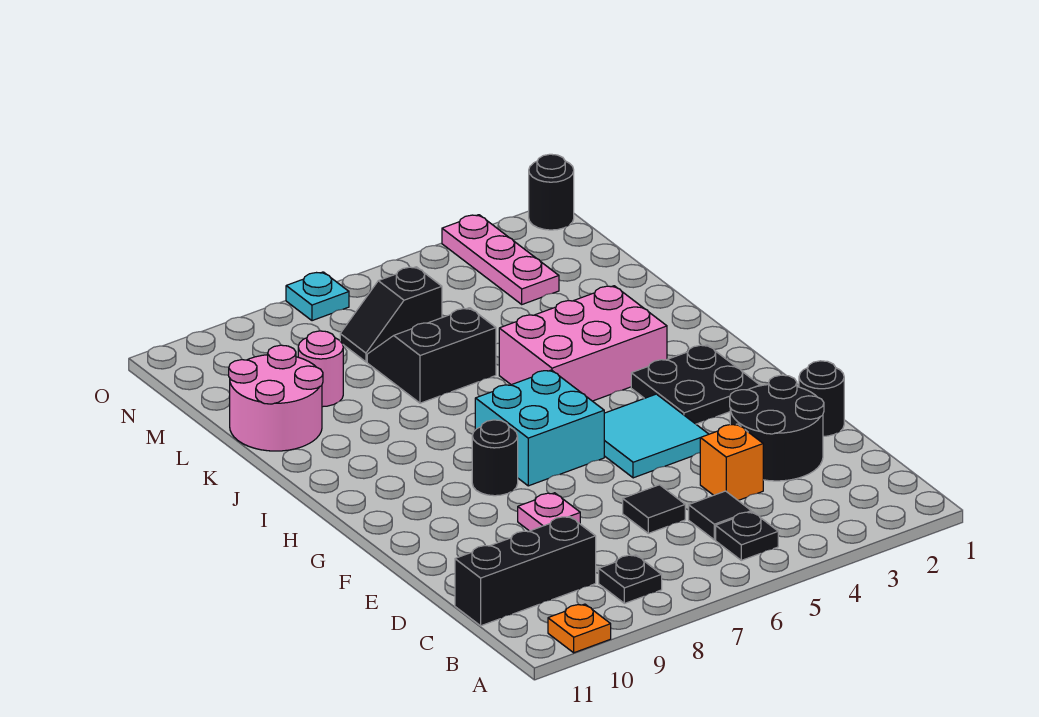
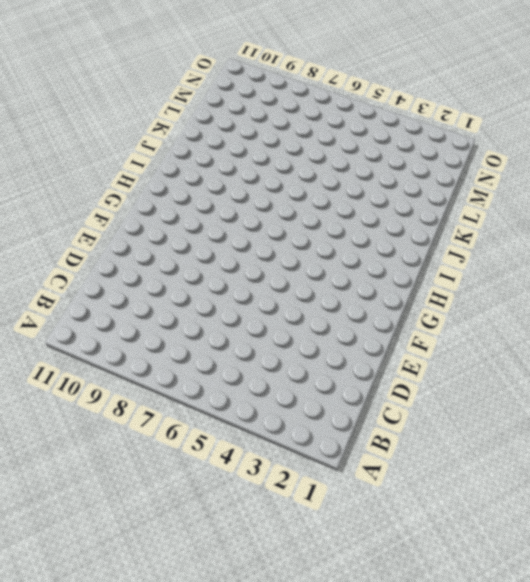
none -> orange 1x1 plate [548,604,611,653]
none -> black 1x1 plate [716,512,778,560]
none -> black 1x1 plate [599,555,662,603]

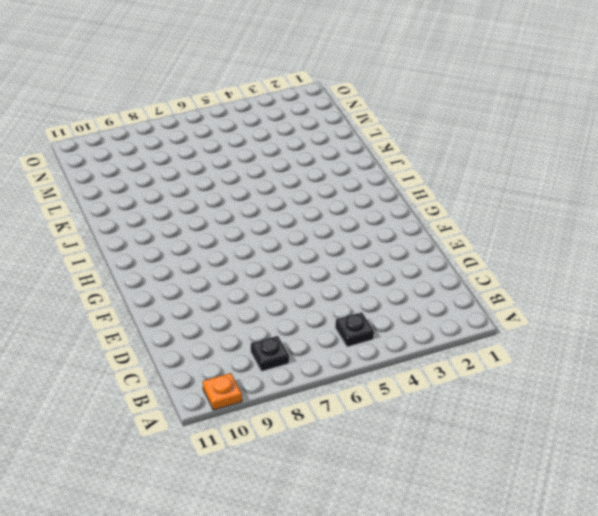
none -> black 1x1 tile [689,491,751,540]
none -> black 1x3 brick [455,516,596,626]
none -> black 2x2 round brick [730,375,824,481]

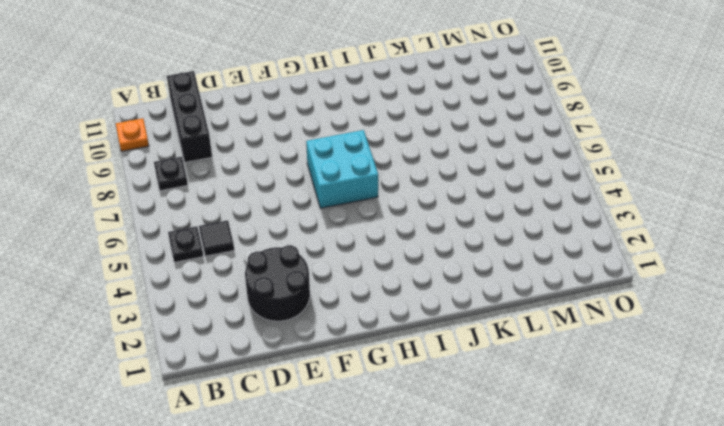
none -> orange 1x1 brick [700,424,763,500]
none -> black 1x1 tile [623,485,685,533]
none -> black 1x1 round brick [799,361,844,436]

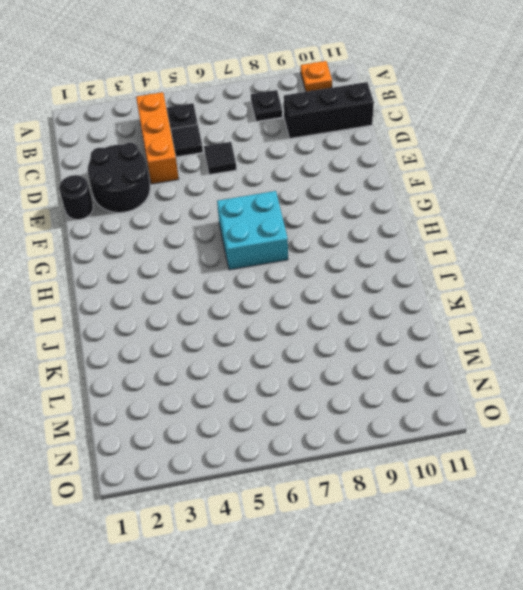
orange 1x3 brick [136,92,179,184] -> orange 1x1 brick [700,424,763,500]
none -> pink 1x1 plate [518,493,580,531]
none -> cyan 2x2 tile [604,394,709,478]
none -> black 2x2 plate [631,345,760,424]

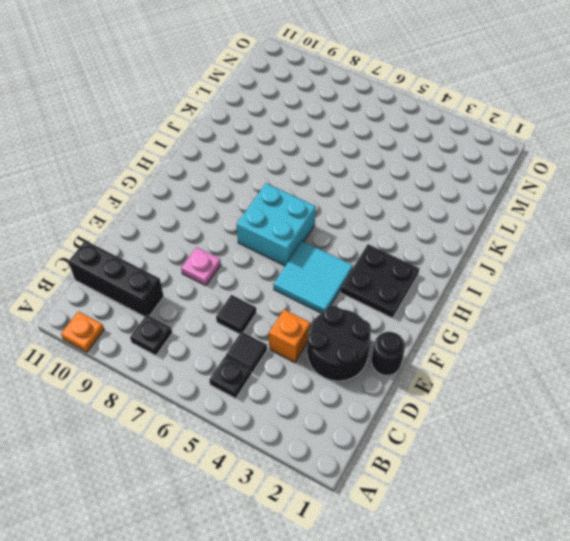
none -> black 1x1 round brick [472,420,518,496]
none -> pink 2x3 brick [499,286,667,401]
none -> black 2x2 slope [367,308,496,403]

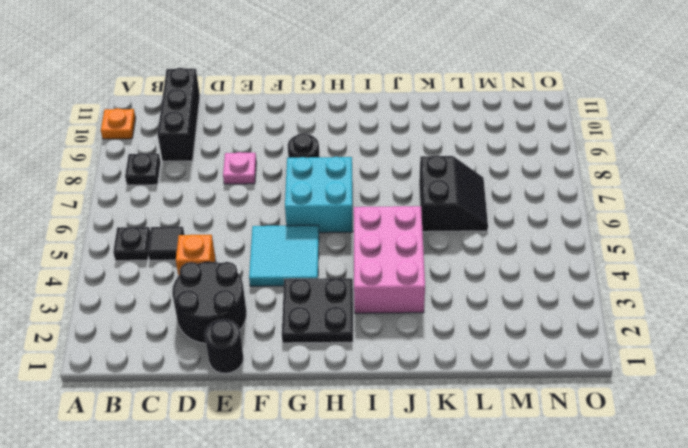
none -> black 1x1 tile [623,485,685,533]
none -> pink 2x2 round brick [229,345,323,451]
none -> pink 1x1 round brick [298,331,343,407]

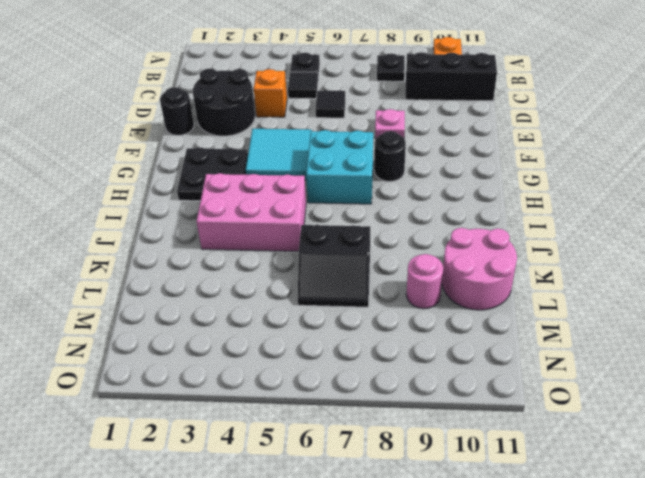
none -> pink 1x3 plate [442,215,559,304]
none -> black 1x2 slope [340,267,442,362]
none -> black 1x1 round brick [529,154,574,230]

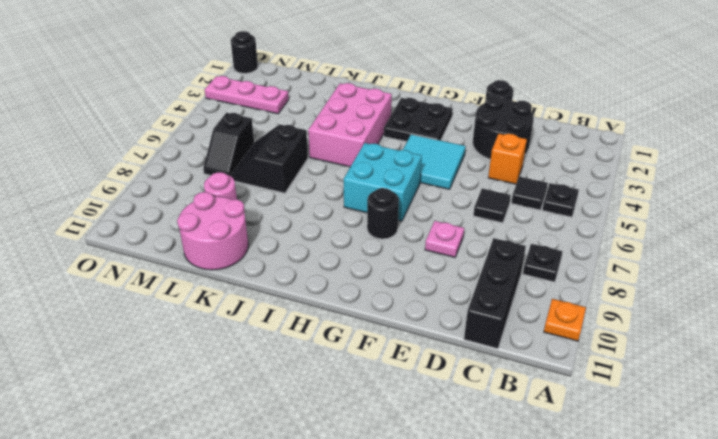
none -> cyan 1x1 plate [286,272,349,321]

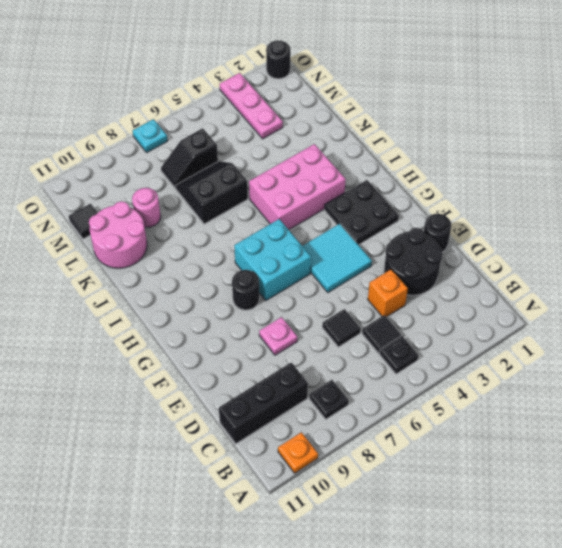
black 1x1 tile [69,204,98,239] -> none

